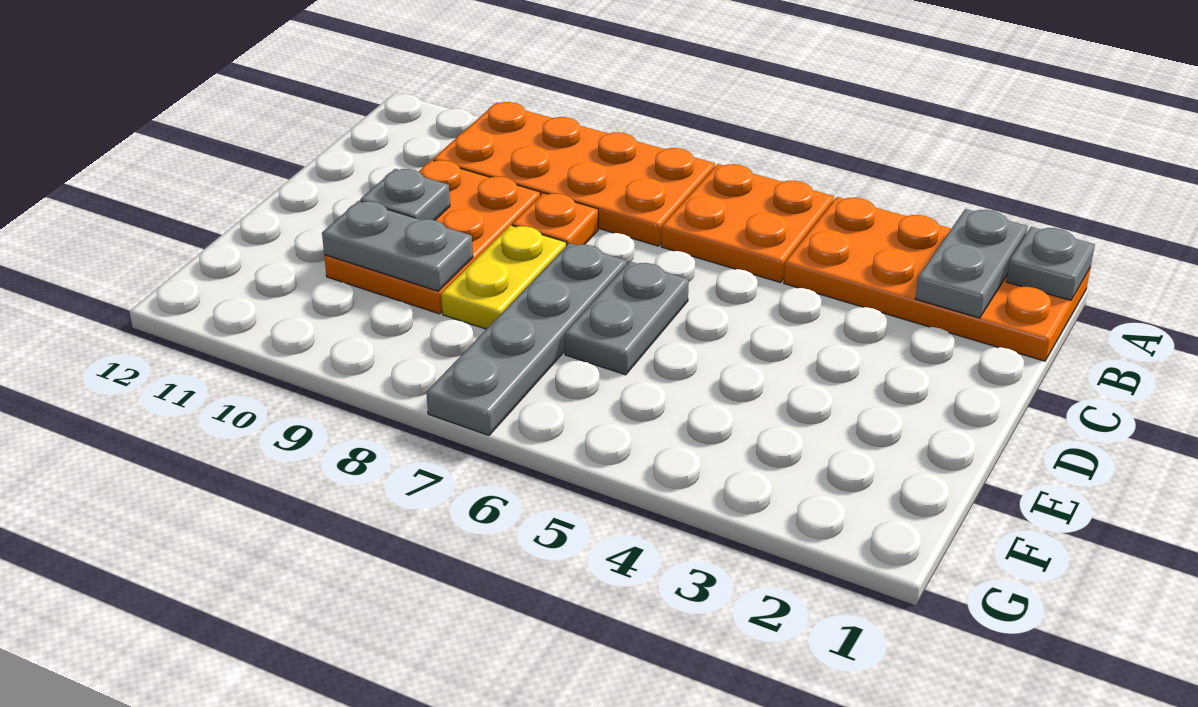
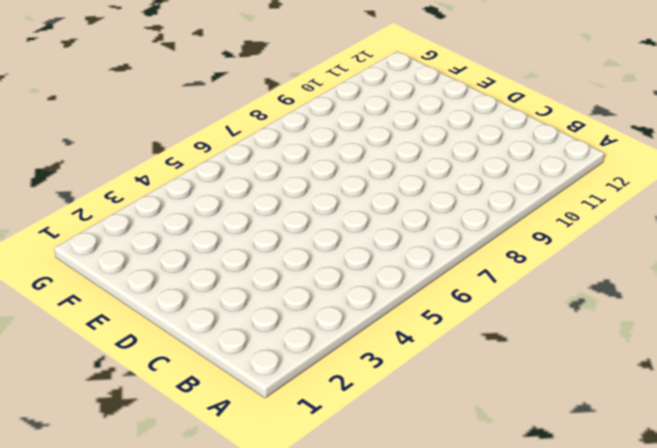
none -> orange 2x4 plate [784,197,1090,361]
none -> orange 2x2 plate [661,164,834,283]
none -> orange 2x4 plate [433,102,715,246]

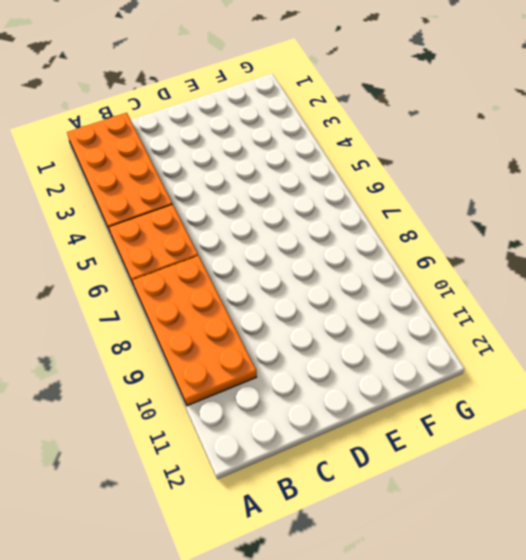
none -> orange 1x1 plate [512,193,598,246]
none -> orange 2x3 plate [324,160,540,314]
none -> grey 1x2 plate [565,261,689,375]

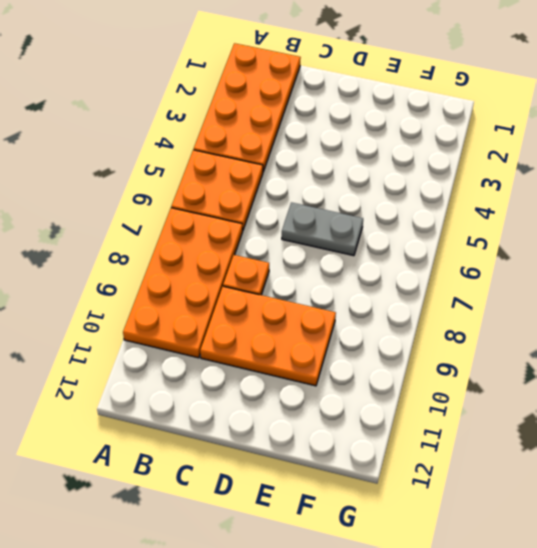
none -> grey 1x4 plate [426,243,627,435]
none -> yellow 1x2 plate [441,225,566,329]
none -> grey 1x1 plate [1006,227,1095,300]

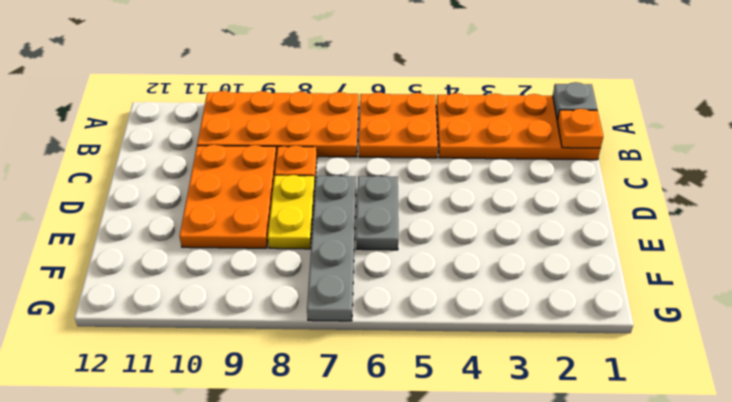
orange 1x1 plate [557,109,603,148] -> none
none -> grey 1x2 plate [915,209,1028,318]
none -> grey 1x1 plate [360,169,450,220]
none -> grey 1x2 plate [322,201,473,291]

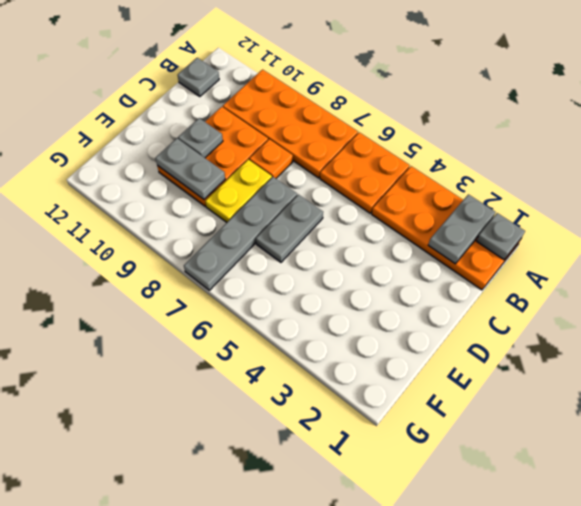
grey 1x1 plate [178,58,219,97] -> none

